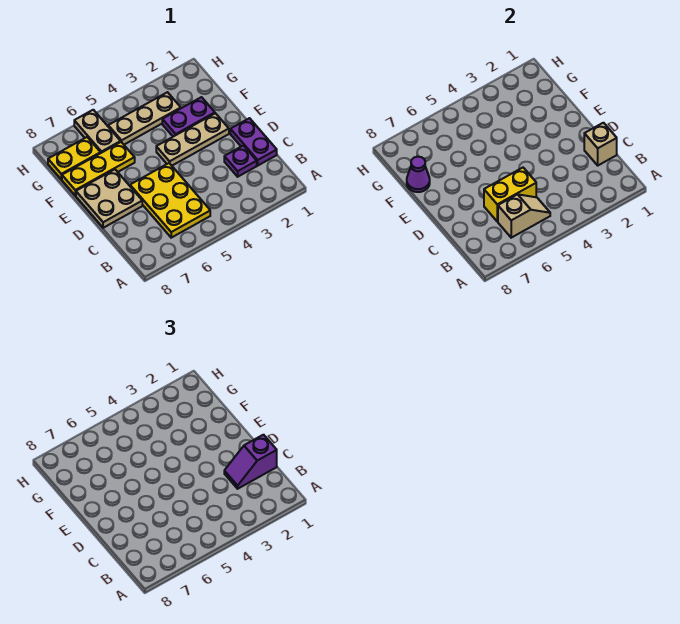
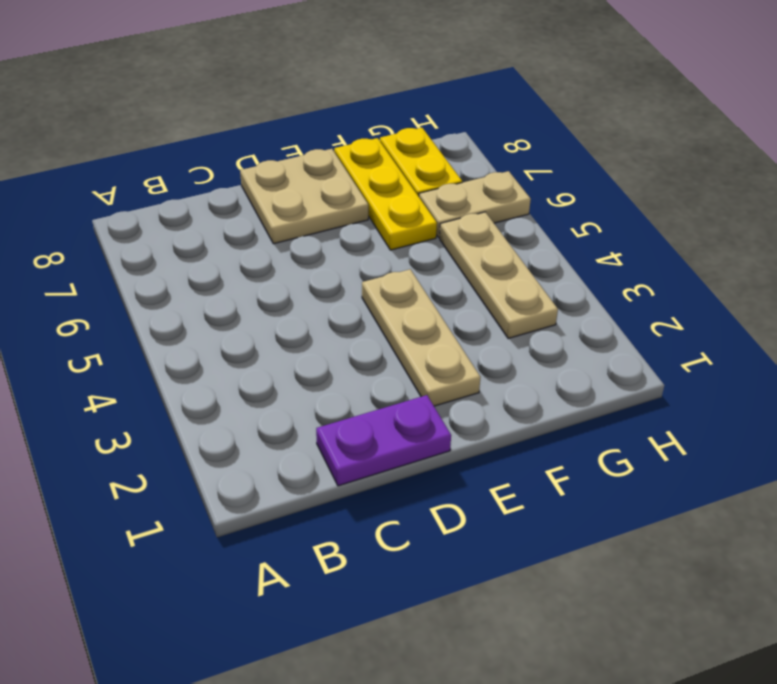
none -> yellow 2x3 plate [130,163,210,238]
none -> purple 1x1 plate [224,146,257,177]
none -> purple 1x2 plate [162,97,215,137]

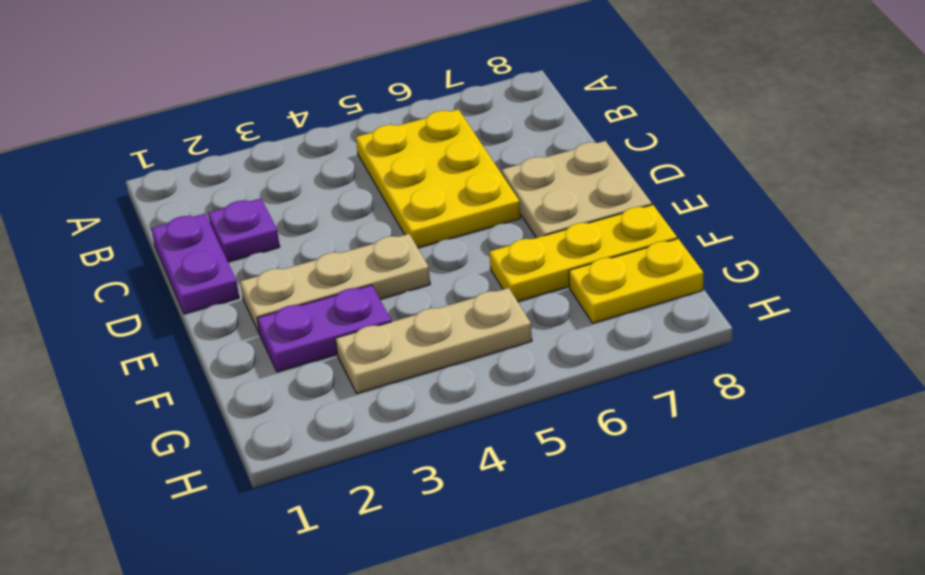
none -> tan 1x2 plate [74,110,121,153]
none -> tan 1x2 slope [498,194,550,238]
none -> tan 1x1 brick [584,123,617,165]

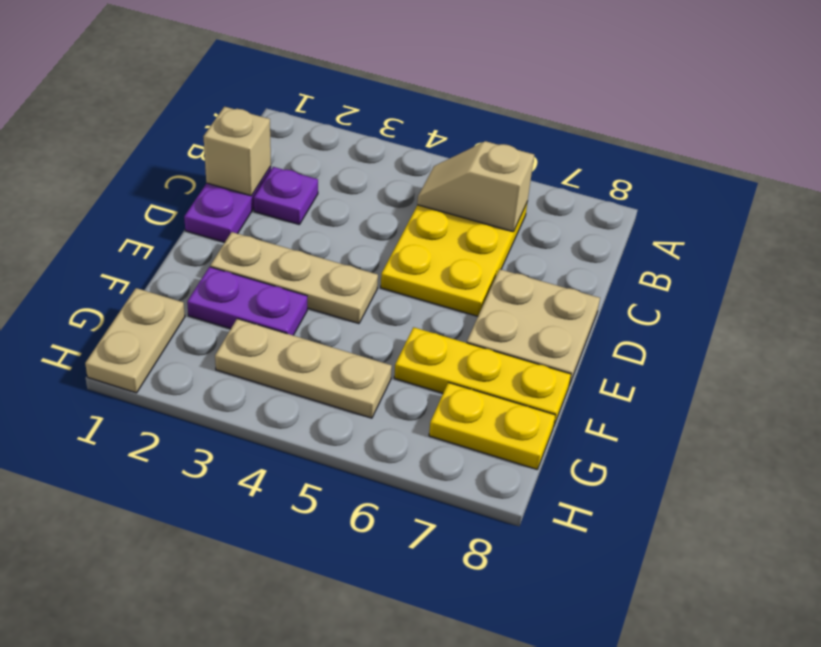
tan 1x2 plate [85,288,185,393] -> tan 1x2 plate moved to [74,110,121,153]
none -> yellow 1x2 brick [484,168,536,221]
none -> purple 1x1 cone [407,157,430,192]
none -> purple 1x2 slope [224,435,277,489]

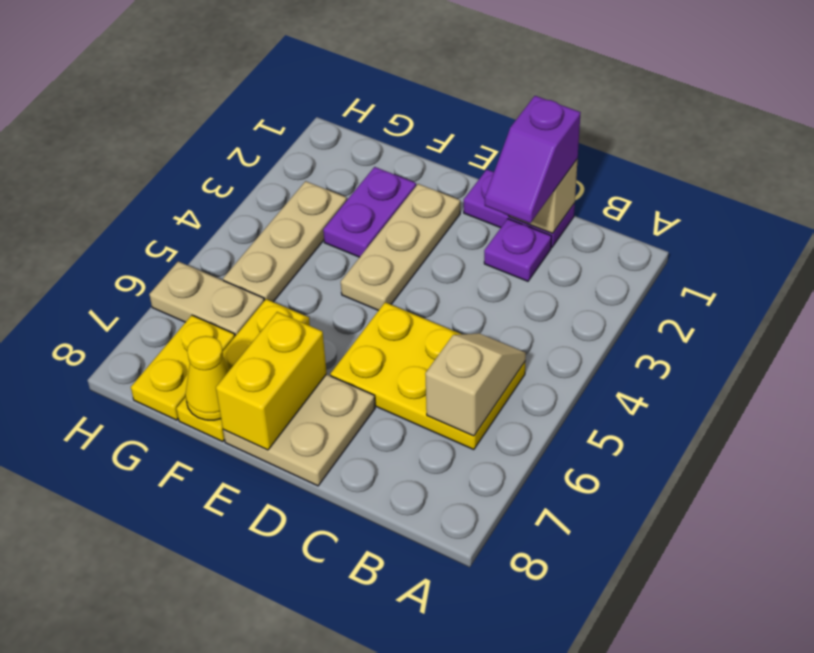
yellow 1x2 brick [216,312,327,450] -> yellow 1x2 brick moved to [484,168,536,221]
yellow 1x1 cone [185,336,230,420] -> purple 1x1 cone [407,157,430,192]

